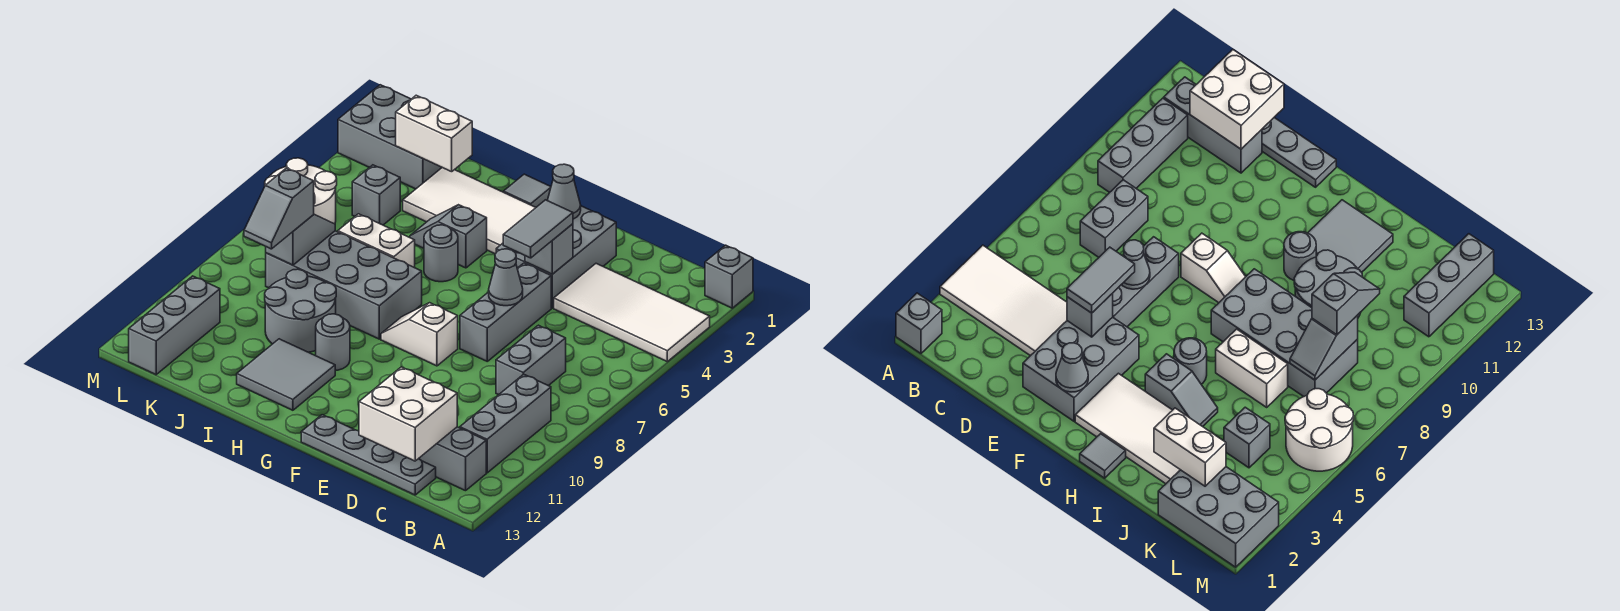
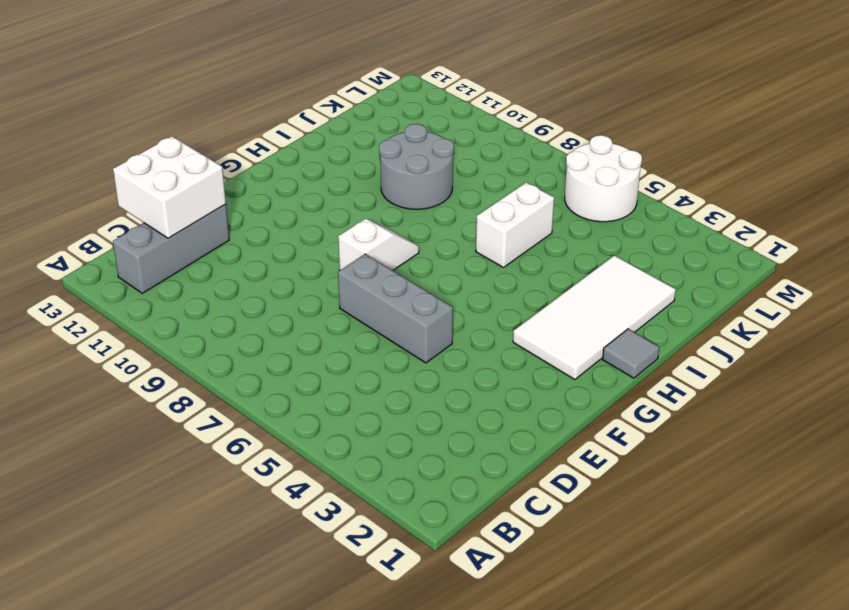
none -> grey 1x1 brick [705,245,753,308]
none -> white 2x4 tile [554,264,710,362]
none -> grey 1x3 brick [460,374,551,473]
none -> grey 1x2 brick [496,325,566,395]

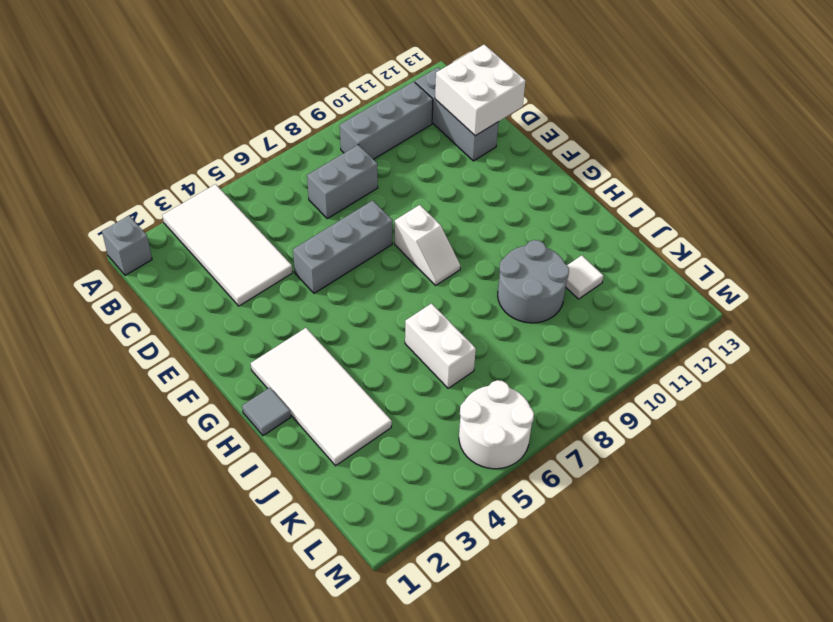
white 1x1 tile [566,255,603,299] -> none
none -> grey 1x4 plate [301,415,436,495]
none -> grey 2x3 brick [496,206,616,308]
none -> grey 1x2 slope [410,205,487,268]
none -> grey 1x1 round brick [424,225,458,282]

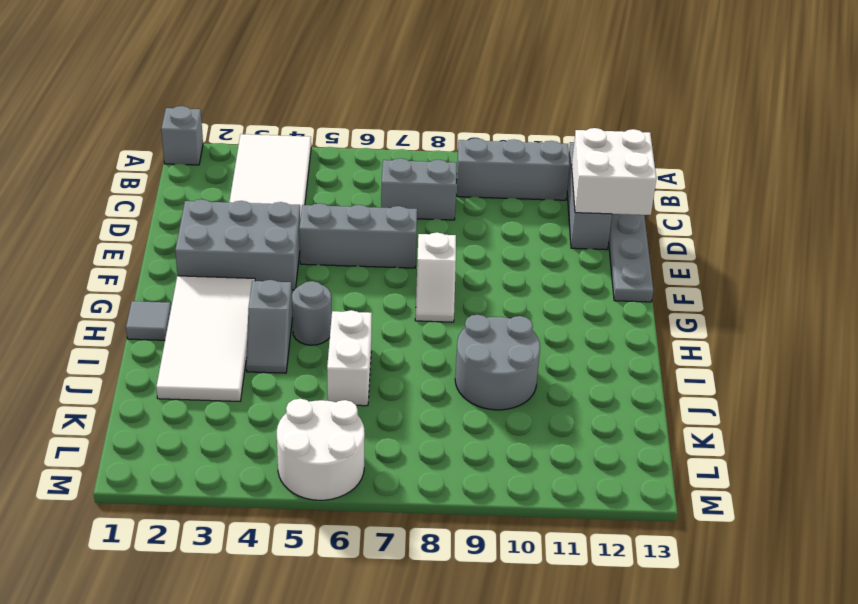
none -> grey 2x4 brick [266,231,422,339]
none -> grey 1x1 round brick [316,314,350,370]
none -> grey 2x2 tile [237,339,335,410]
none -> grey 2x3 brick [338,85,442,189]

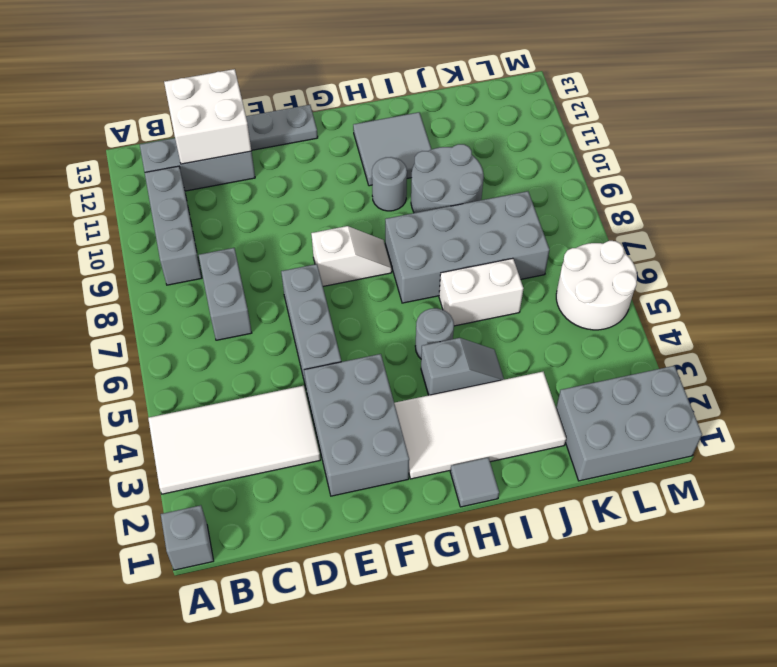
none -> grey 1x1 brick [352,165,400,225]
none -> grey 1x3 brick [129,276,220,375]
none -> grey 1x1 brick [525,224,573,274]
none -> grey 1x1 cone [489,249,523,306]

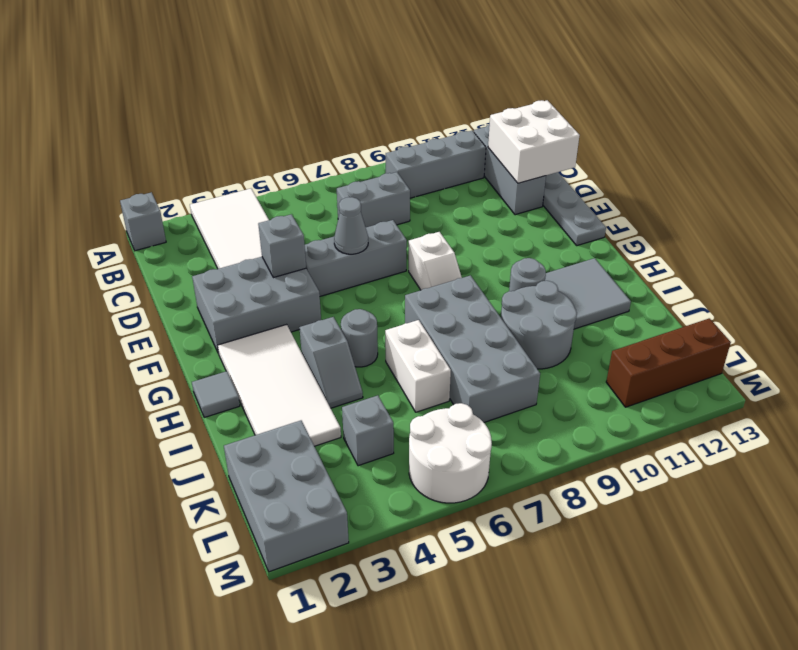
brown 1x3 brick [606,318,731,407] -> grey 1x3 brick [129,276,220,375]
none -> grey 1x1 cone [547,164,581,219]
none -> white 1x2 brick [396,95,472,172]
none -> grey 1x2 slope [266,214,335,265]
none -> grey 1x2 tile [503,200,573,258]

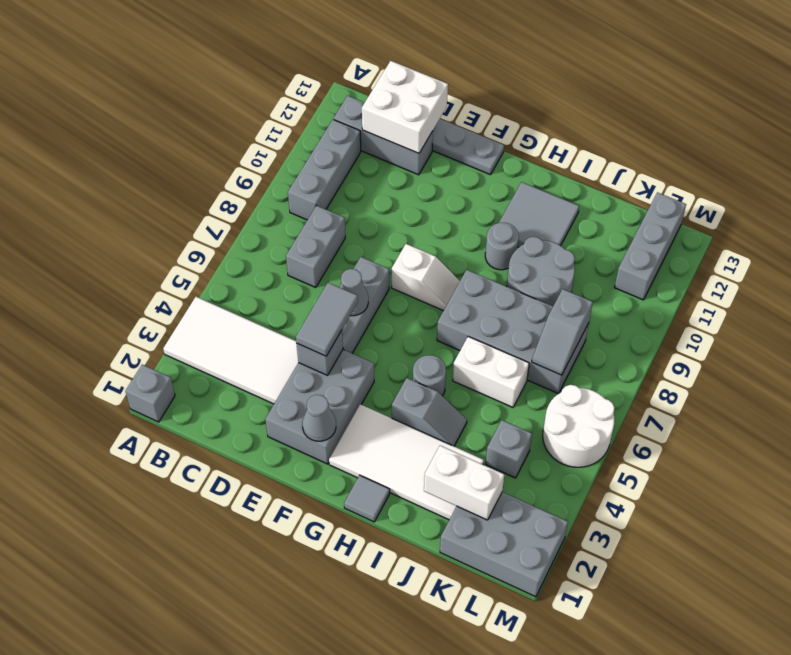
none -> grey 1x2 slope [244,168,314,249]

